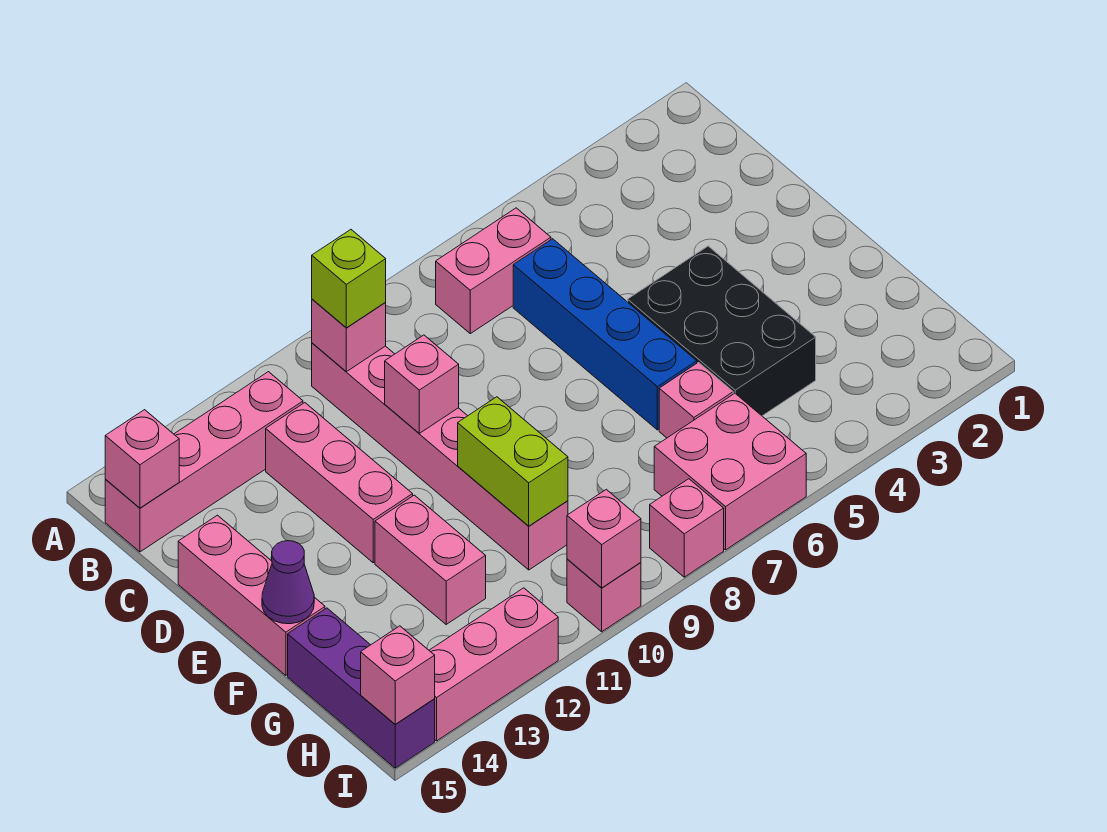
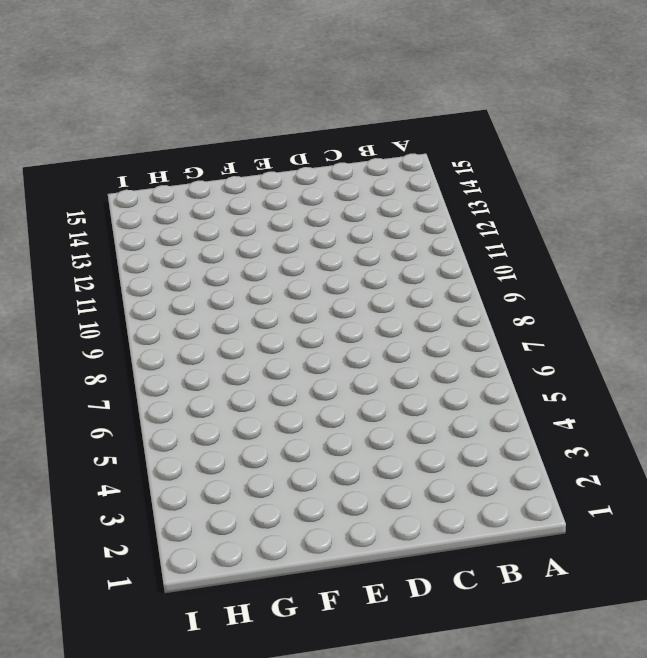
none -> pink 1x2 brick [436,208,551,334]
none -> pink 1x6 brick [312,343,568,570]
none -> pink 1x4 brick [105,372,303,552]

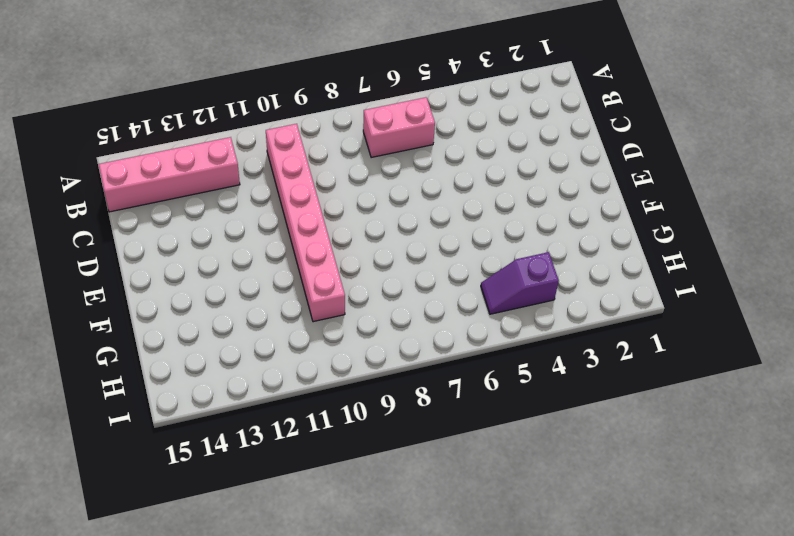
purple 1x2 slope [481,252,559,314] -> none
none -> blue 1x4 brick [513,239,697,430]
none -> pink 1x3 brick [266,403,413,563]
none -> pink 1x3 brick [178,515,325,675]

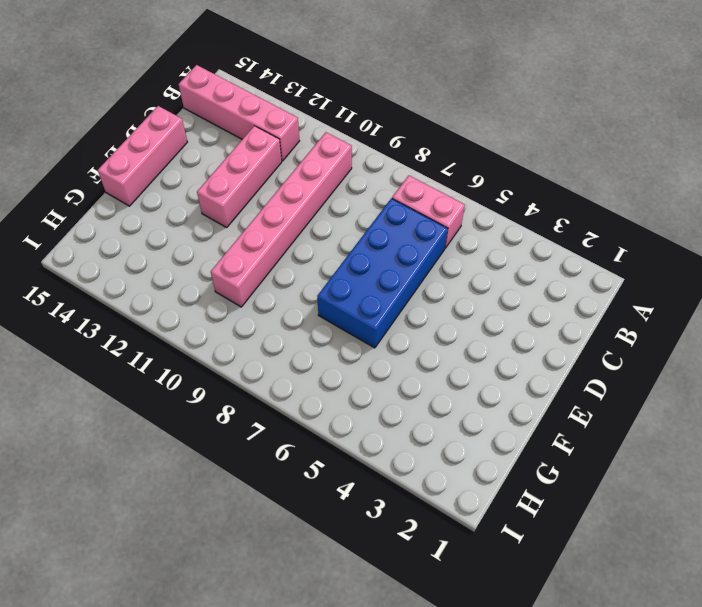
blue 2x4 brick [317,198,448,348] -> blue 1x4 brick [513,239,697,430]
none -> black 2x3 brick [628,246,816,416]
none -> pink 1x2 brick [375,495,486,624]
none -> pink 1x1 brick [659,362,733,438]

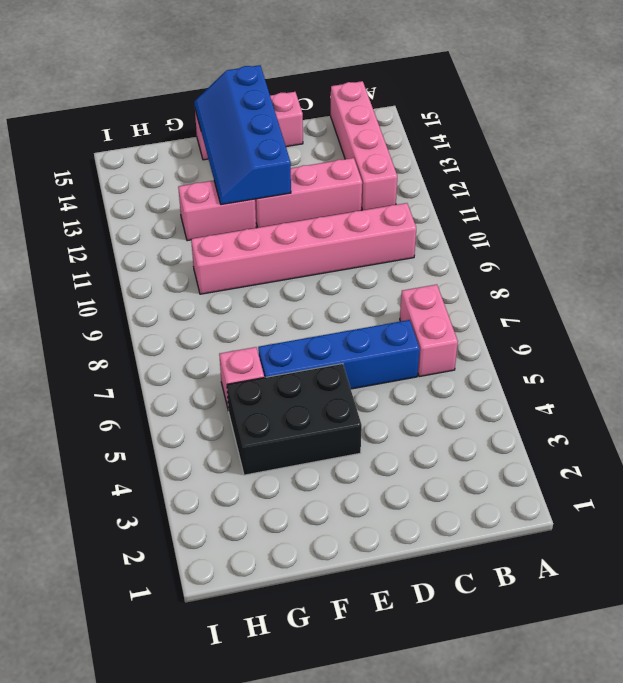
blue 2x4 slope [194,65,291,205] -> purple 1x1 cone [262,541,314,624]
none -> purple 1x3 brick [288,608,435,768]
none -> pink 2x2 brick [654,393,806,550]
none -> pink 1x1 brick [650,479,724,577]

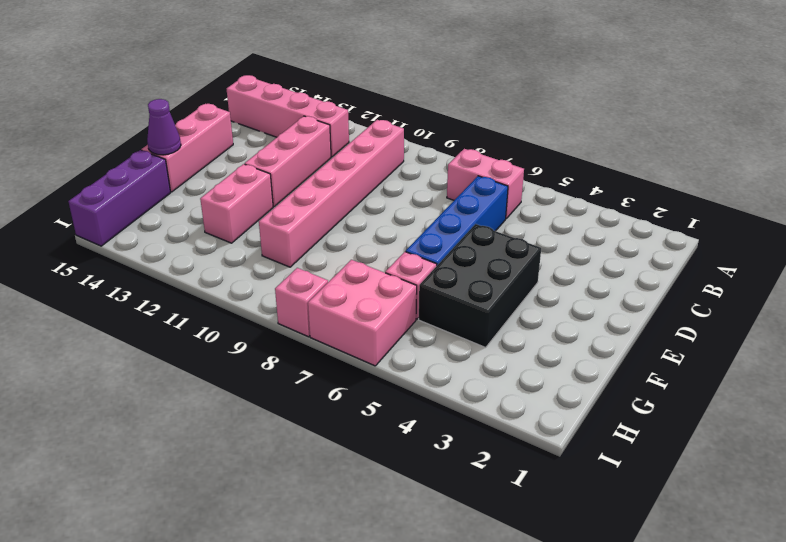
none -> pink 1x1 brick [567,559,641,632]
none -> pink 1x3 brick [429,588,558,741]
none -> pink 1x1 brick [312,299,386,372]

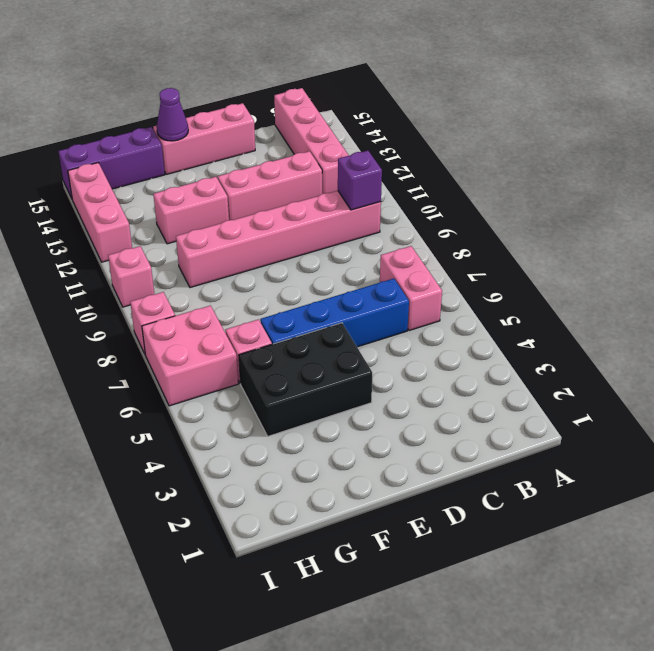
purple 1x1 brick [338,151,382,210] -> pink 1x1 brick [312,299,386,372]
none -> pink 1x1 brick [105,410,179,508]
none -> pink 1x1 brick [385,335,459,433]
none -> lime 1x2 brick [458,397,568,526]

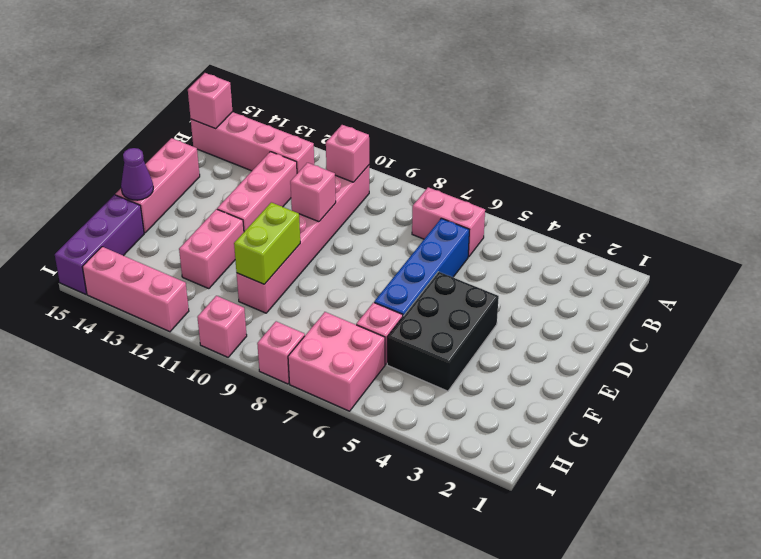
none -> pink 1x1 brick [567,489,641,588]
none -> pink 1x1 brick [361,626,435,724]
none -> lime 1x1 brick [312,230,386,328]

